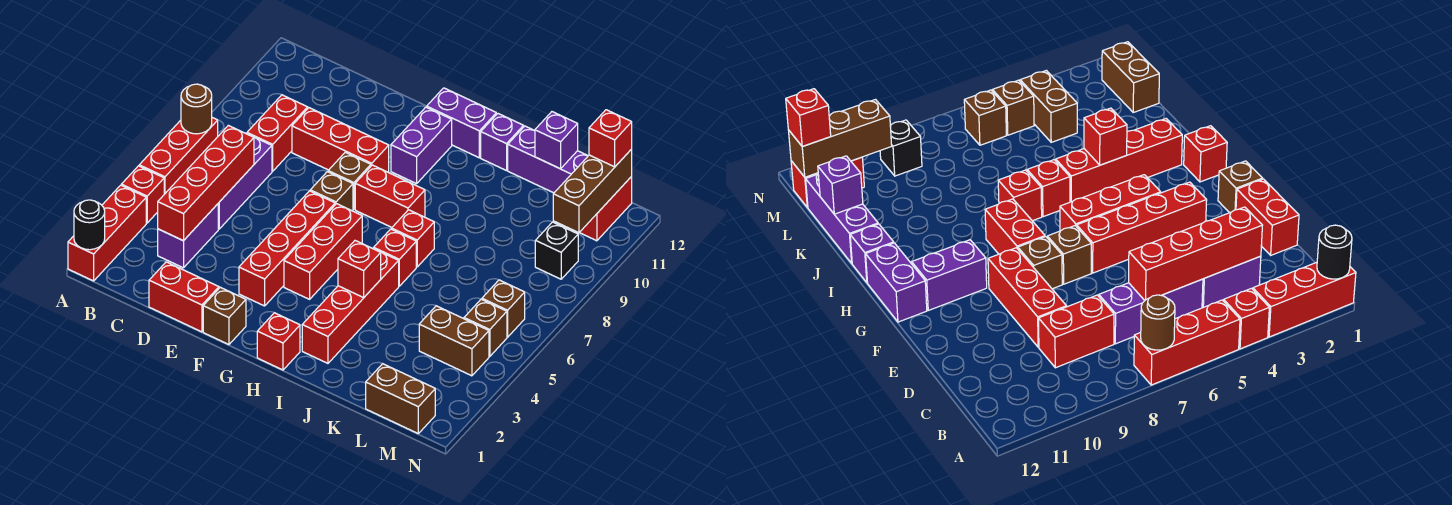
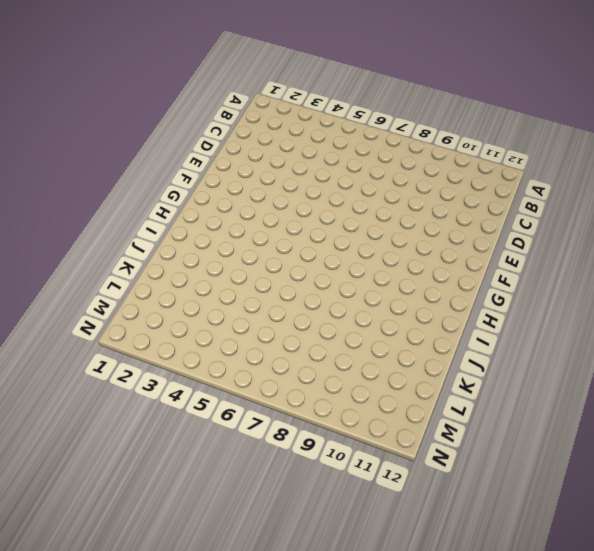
none -> red 1x3 brick [68,185,146,281]
none -> red 1x1 brick [121,166,164,223]
none -> red 1x3 brick [139,118,218,194]
none -> purple 1x2 brick [158,204,218,268]

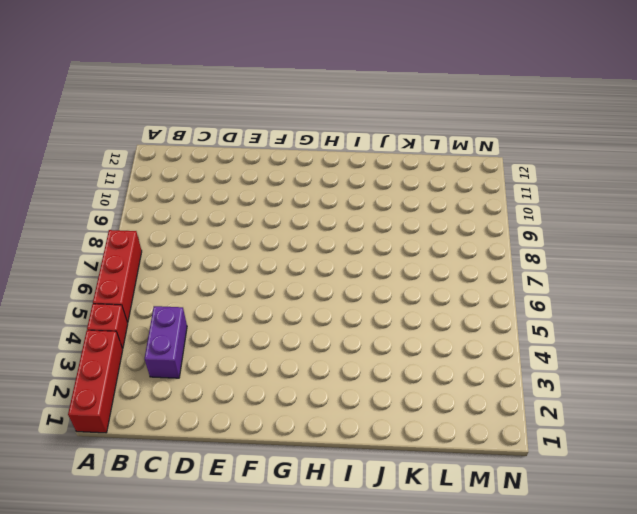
none -> purple 1x3 brick [218,134,272,229]
none -> red 1x2 brick [247,95,308,171]
none -> red 1x2 brick [149,262,219,332]
none -> red 1x3 brick [292,108,389,172]

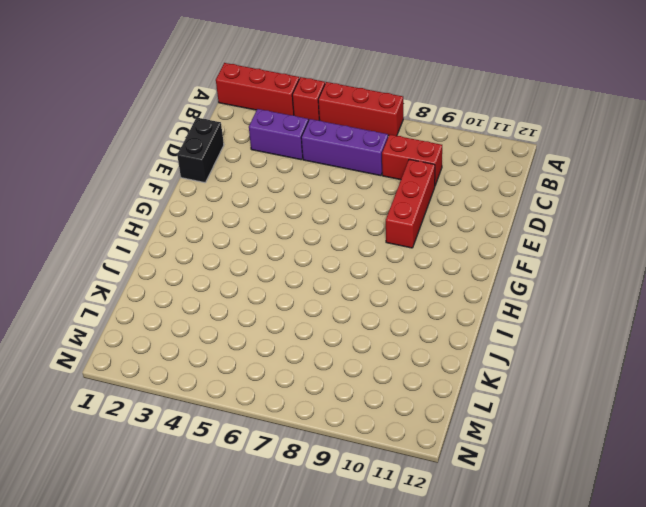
black 1x2 brick [177,117,224,183] -> red 1x2 brick [149,262,219,332]
none -> brown 1x1 brick [203,287,246,345]
none -> red 1x4 brick [239,191,335,306]
none -> brown 1x1 brick [310,172,353,211]
none -> brown 1x1 brick [328,152,371,210]

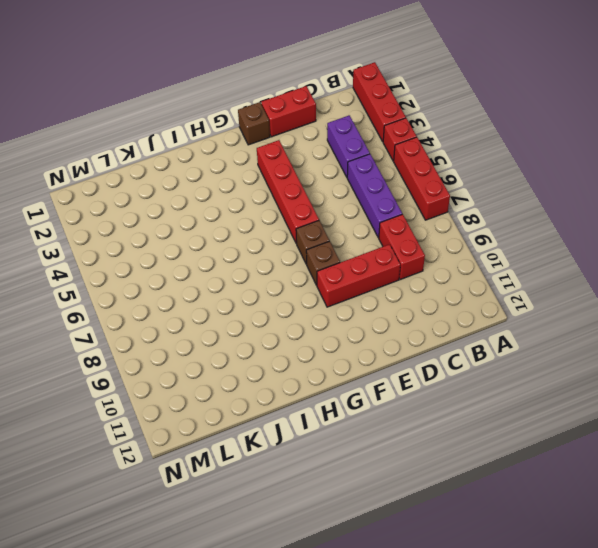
none -> red 1x3 brick [284,204,362,299]
none -> red 1x2 brick [355,165,425,227]
none -> purple 1x2 brick [391,107,452,184]
none -> purple 1x2 brick [427,88,496,158]

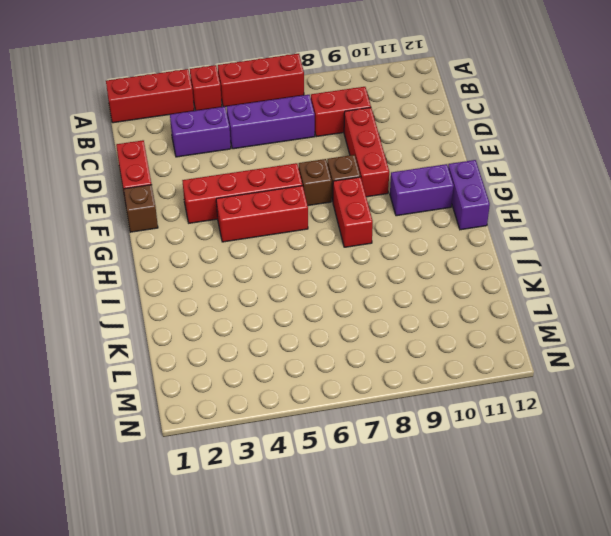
none -> red 1x1 brick [257,313,300,370]
none -> red 1x4 brick [302,248,399,363]
none -> red 1x1 brick [374,229,416,286]
none -> red 1x1 brick [392,210,434,267]

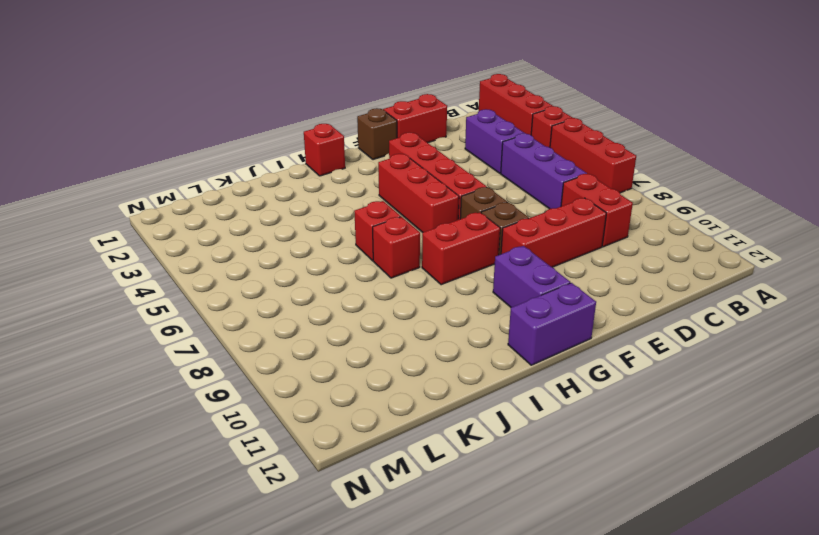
none -> red 1x4 brick [302,248,399,363]
none -> purple 1x1 brick [481,114,524,171]
none -> purple 1x3 brick [508,126,588,193]
none -> brown 1x2 brick [366,364,435,433]

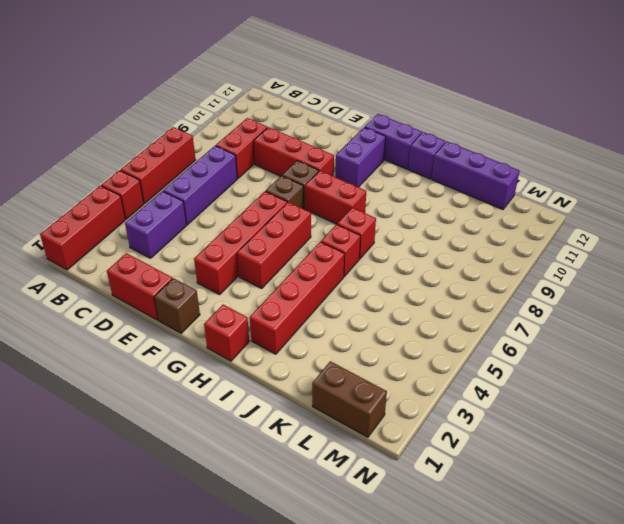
none -> brown 1x2 brick [419,306,489,376]
none -> brown 1x1 brick [464,299,507,356]
none -> brown 1x1 brick [482,280,525,337]
none -> black 1x1 brick [535,222,578,279]

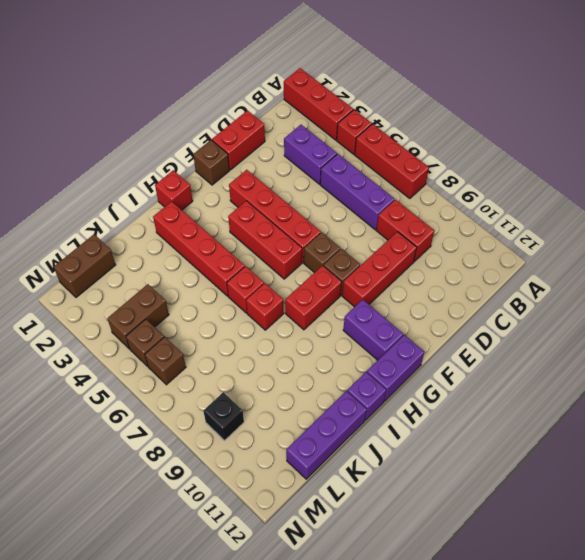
none -> red 1x2 brick [579,177,632,241]
none -> black 1x1 round brick [74,200,105,250]
none -> brown 1x1 round brick [181,84,212,134]
none -> red 1x4 brick [158,125,254,241]

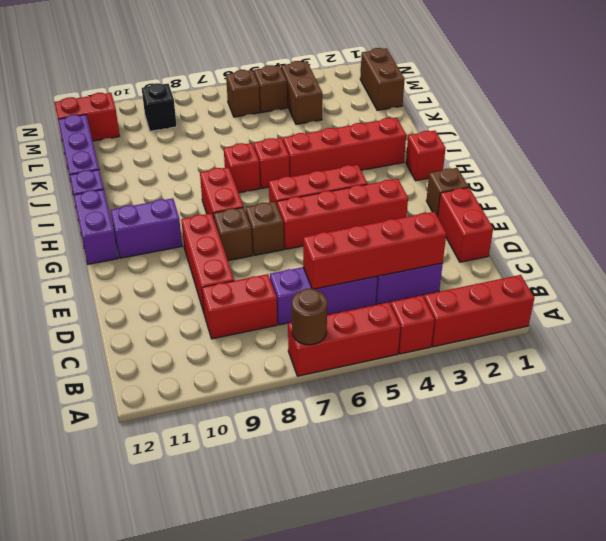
none -> black 1x1 round brick [74,200,105,250]
none -> red 1x1 brick [338,241,381,298]
none -> purple 1x1 brick [535,112,578,169]
none -> brown 1x3 brick [553,149,632,233]

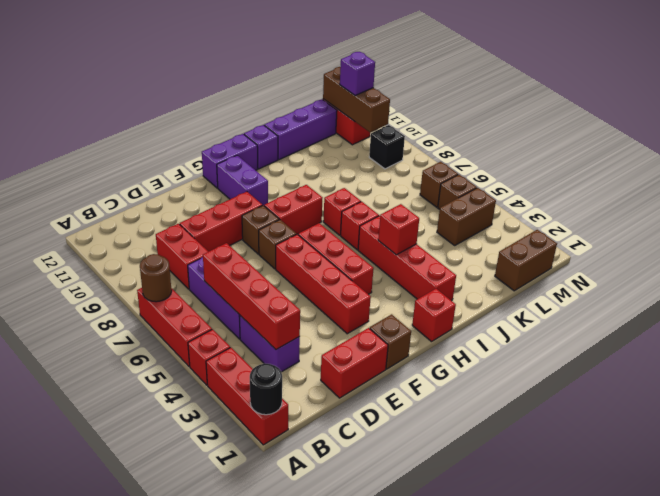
purple 1x1 brick [340,52,375,95] -> purple 1x1 brick moved to [535,112,578,169]
none -> red 1x1 brick [589,110,632,167]

